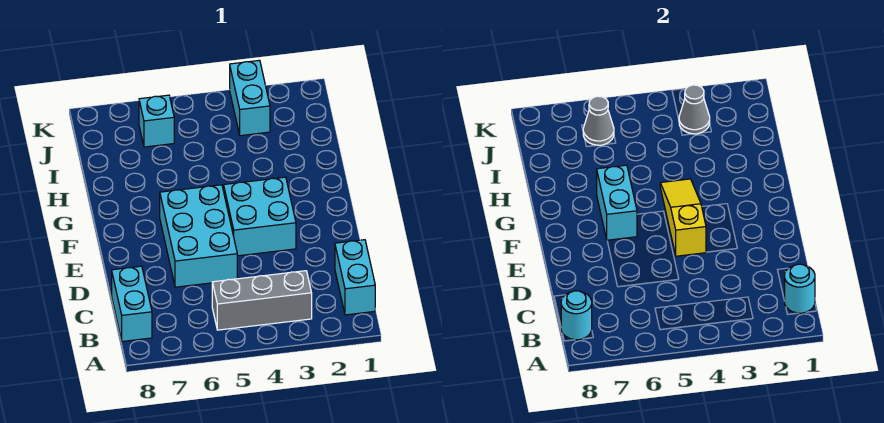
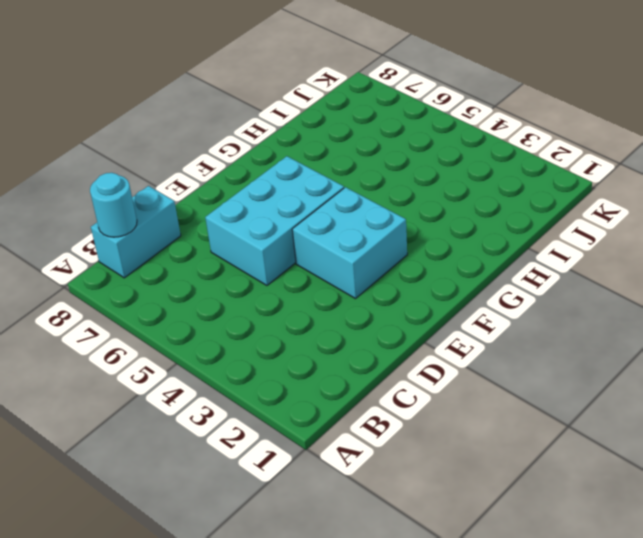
none -> cyan 1x2 brick [335,240,375,315]
none -> grey 1x3 brick [212,271,312,330]
none -> cyan 1x2 brick [230,60,270,136]

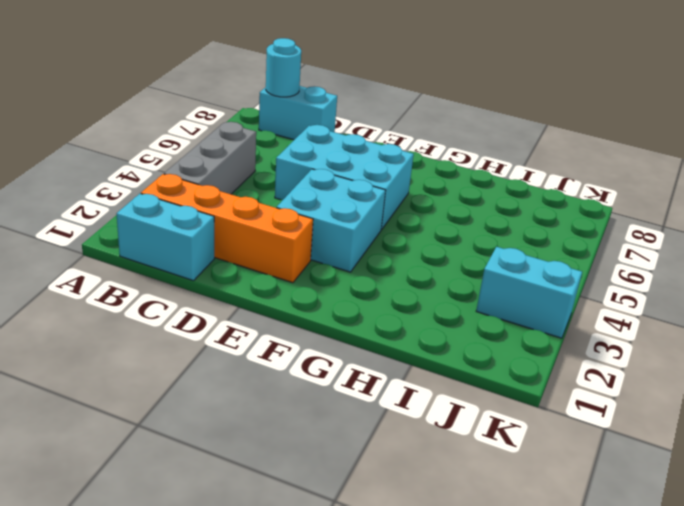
orange 1x4 brick [141,174,313,283] -> none
none -> cyan 1x1 brick [139,95,174,147]
none -> cyan 1x1 round brick [785,264,815,313]
none -> yellow 1x3 slope [660,179,706,256]

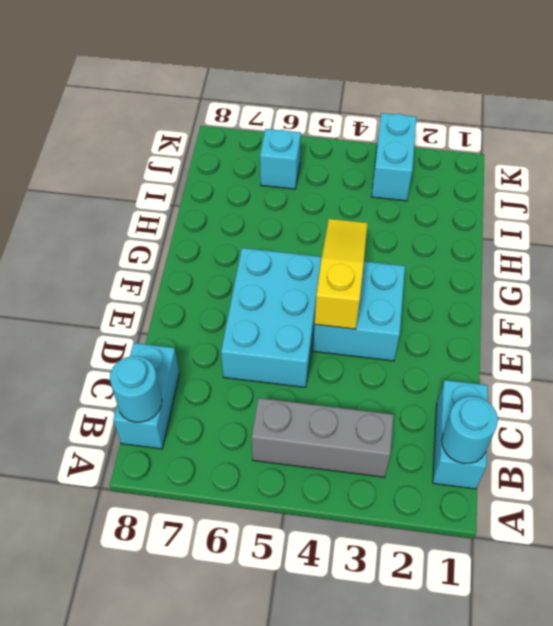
none -> cyan 1x2 brick [597,165,637,240]
none -> grey 1x1 cone [679,85,710,134]
none -> grey 1x1 cone [583,96,614,145]

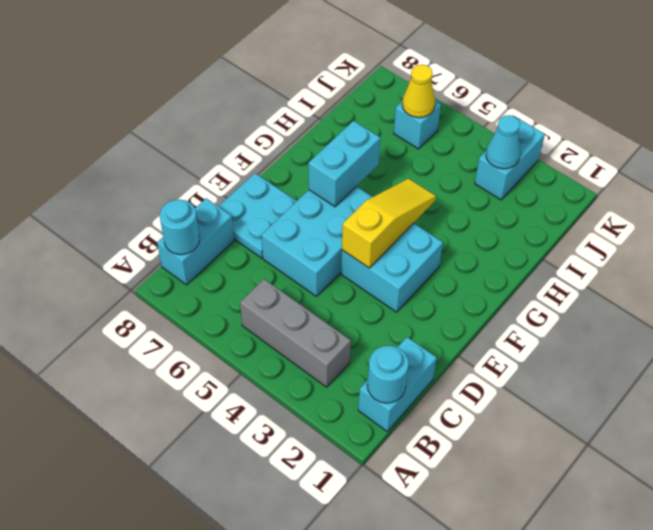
cyan 2x2 plate [218,173,296,258] -> none
cyan 1x1 cone [486,115,520,169] -> grey 1x1 cone [679,85,710,134]
yellow 1x1 cone [402,65,435,118] -> grey 1x1 cone [583,96,614,145]

